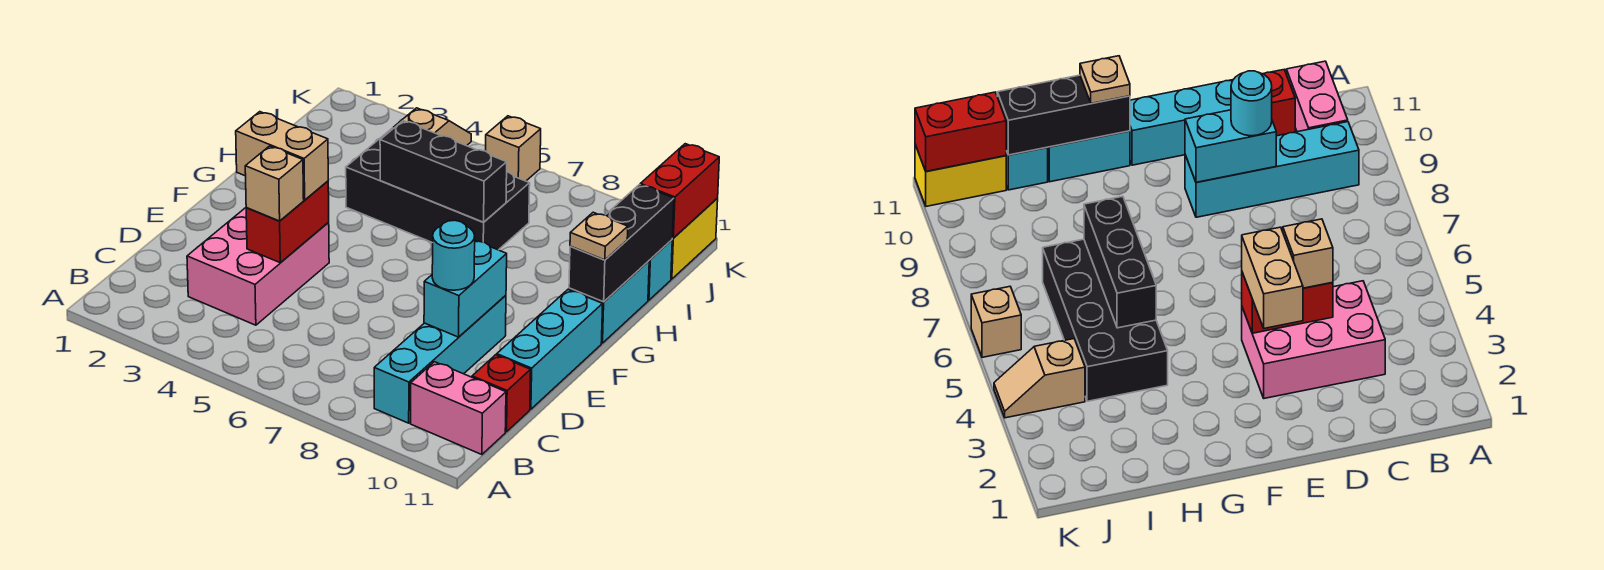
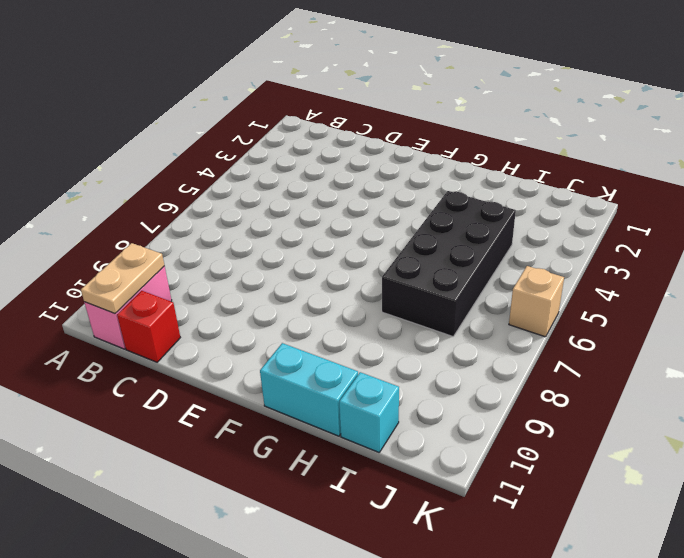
tan 1x2 plate [81,243,164,314] -> none
none -> cyan 1x4 brick [374,295,506,423]
none -> pink 2x3 brick [187,208,329,325]
none -> cyan 1x3 brick [497,290,603,409]

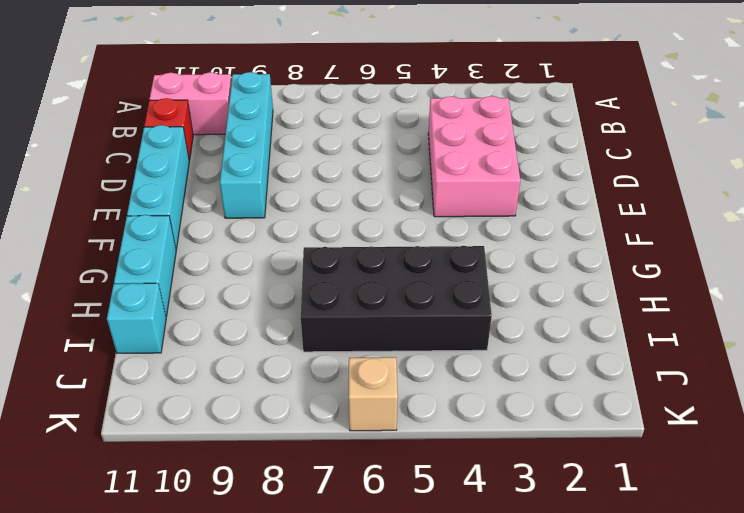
none -> tan 1x2 slope [394,108,471,146]
none -> yellow 1x2 brick [671,198,718,279]
none -> red 1x2 brick [246,181,329,263]

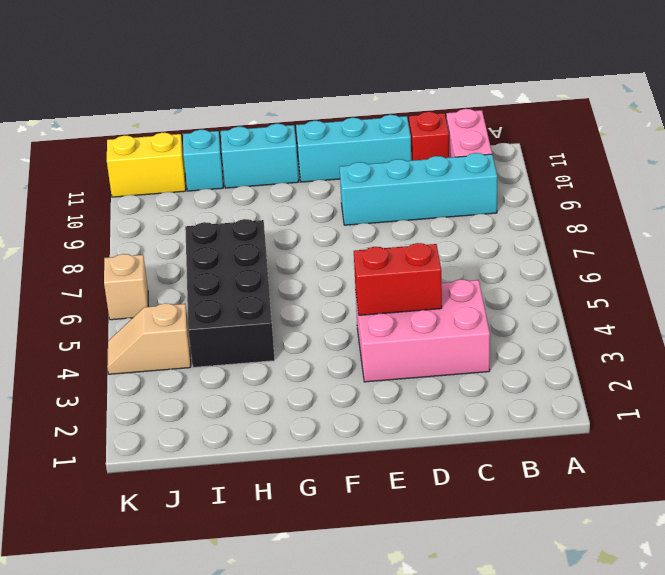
none -> cyan 1x2 brick [424,241,507,337]
none -> black 1x3 brick [569,185,674,302]
none -> black 1x3 brick [380,121,507,222]

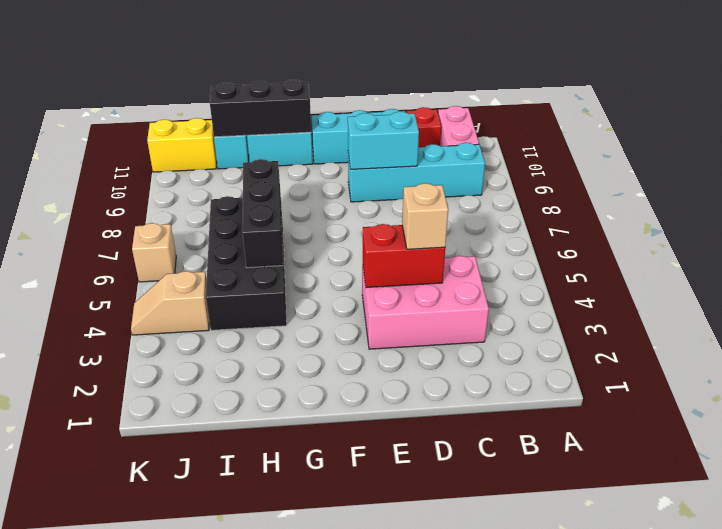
none -> red 1x2 brick [640,144,719,238]
none -> cyan 1x1 round brick [432,220,475,290]
none -> tan 1x2 brick [236,112,328,200]

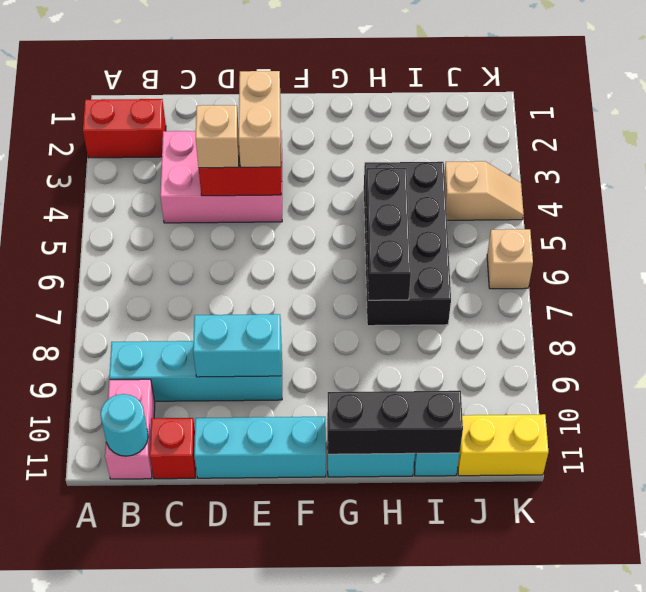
red 1x2 brick [83,99,166,158] -> red 1x2 brick moved to [640,144,719,238]
cyan 1x1 round brick [101,394,148,456] -> cyan 1x1 round brick moved to [432,220,475,290]
none -> tan 1x1 plate [570,212,628,260]

